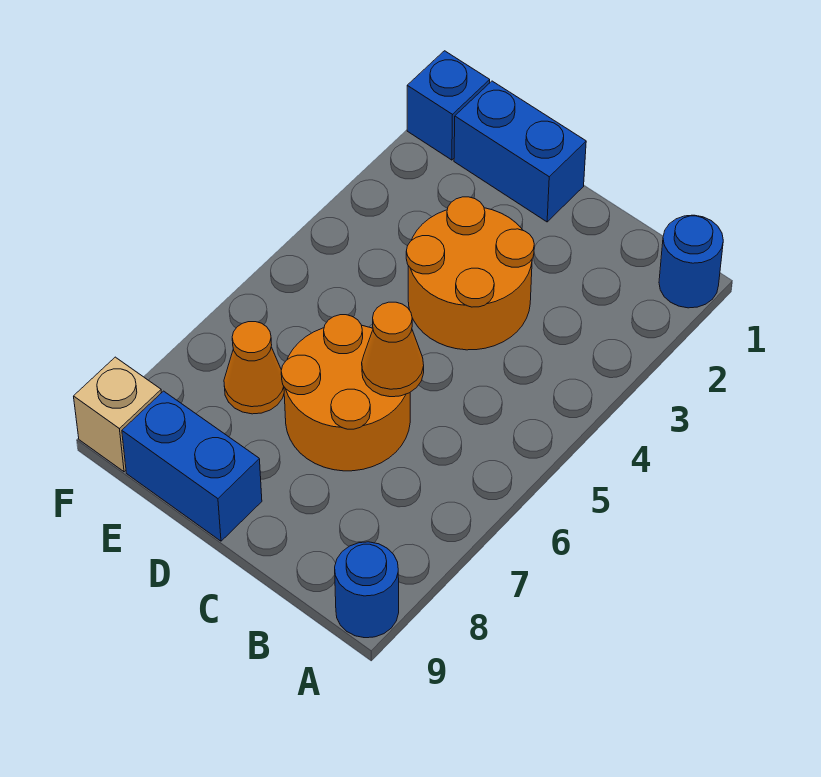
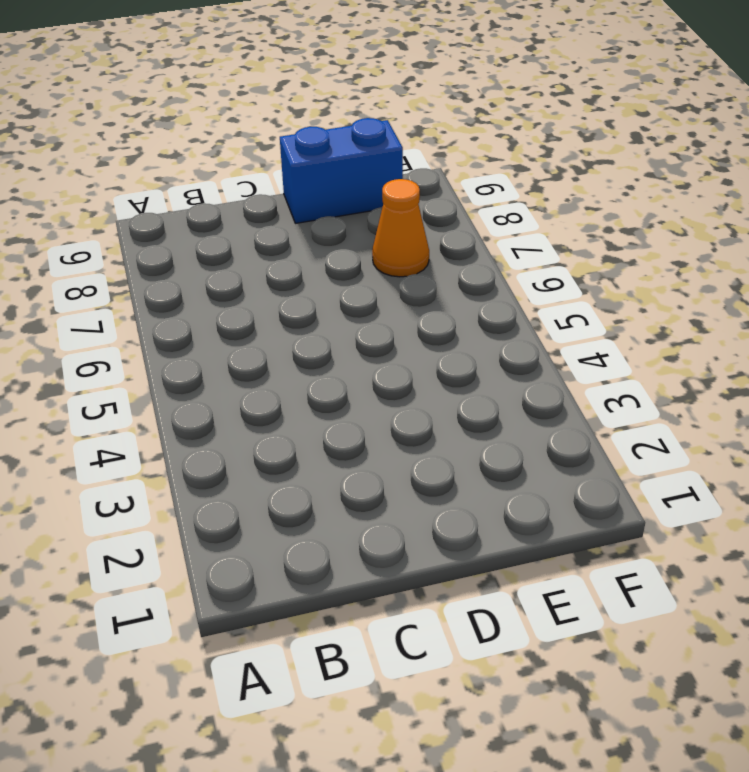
none -> blue 1x1 round brick [659,215,723,308]
none -> blue 1x1 round brick [335,542,399,638]

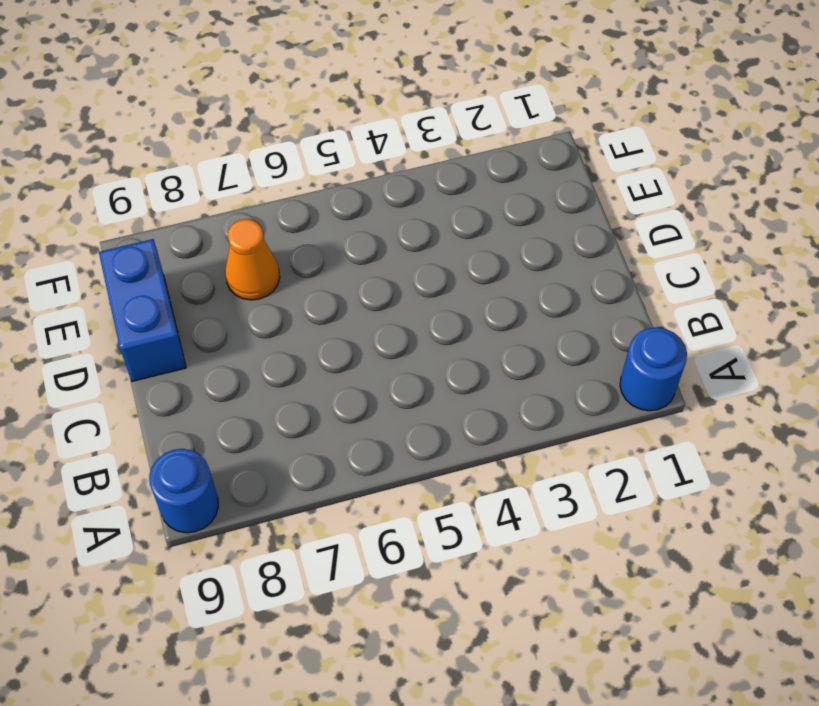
none -> orange 2x2 round brick [406,197,534,350]
none -> orange 2x2 round brick [281,315,410,471]

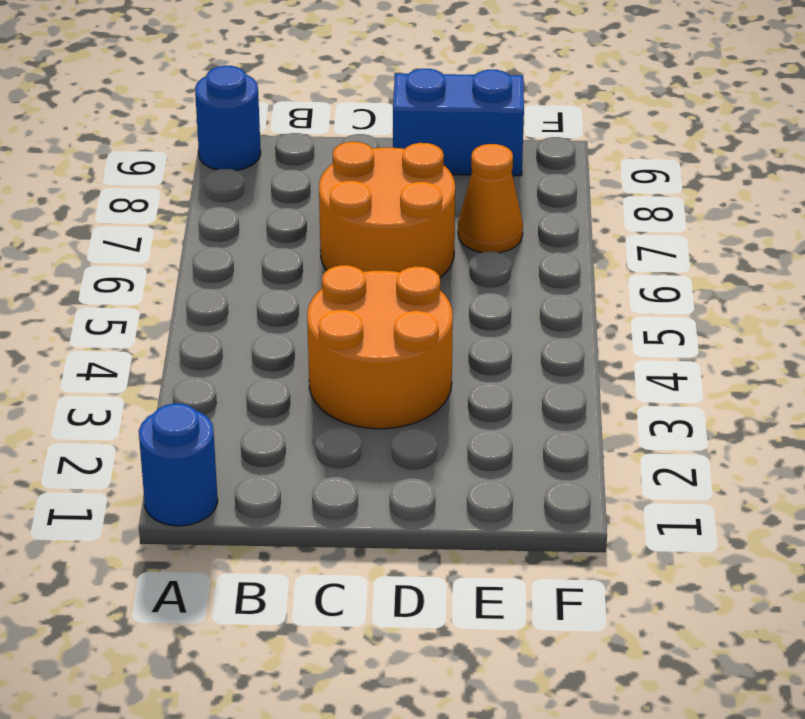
none -> blue 1x2 brick [454,81,586,222]
none -> blue 1x1 brick [407,51,490,160]

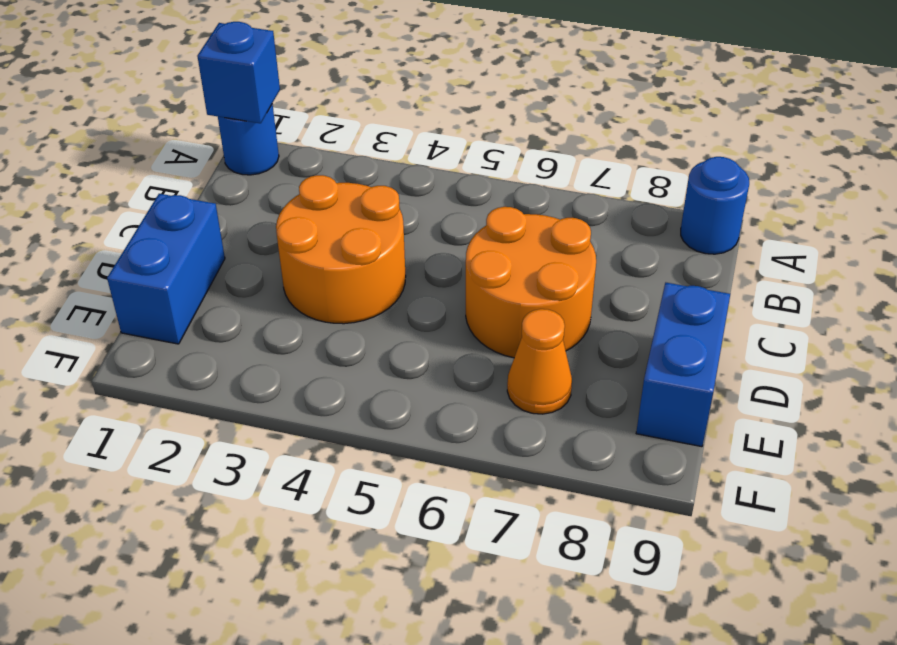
blue 1x1 brick [197,22,280,123] -> blue 1x1 brick moved to [407,51,490,160]
none -> tan 1x1 brick [74,357,161,472]
none -> orange 1x1 cone [362,302,424,397]

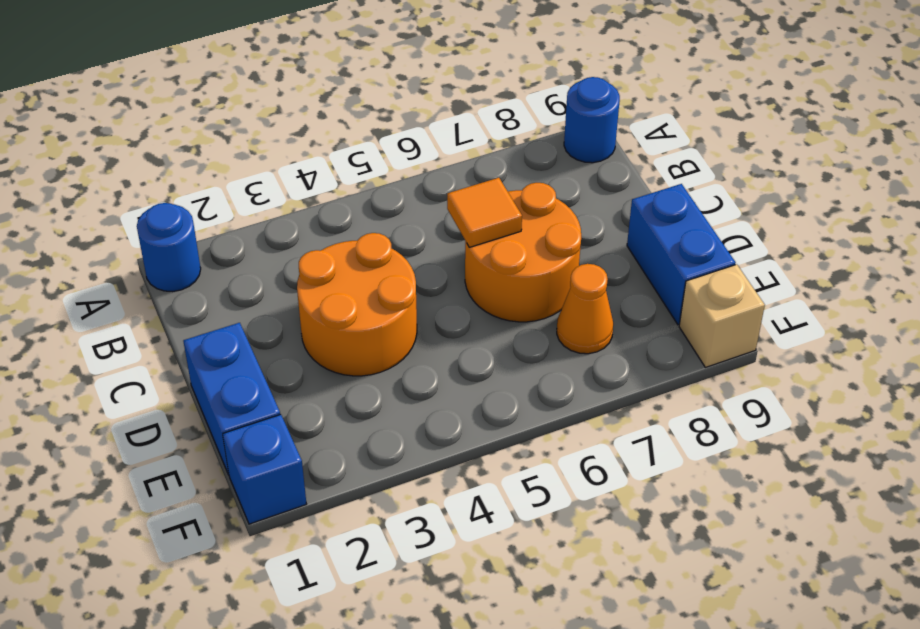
orange 1x1 tile [447,178,522,248] -> orange 1x1 cone [362,302,424,397]

